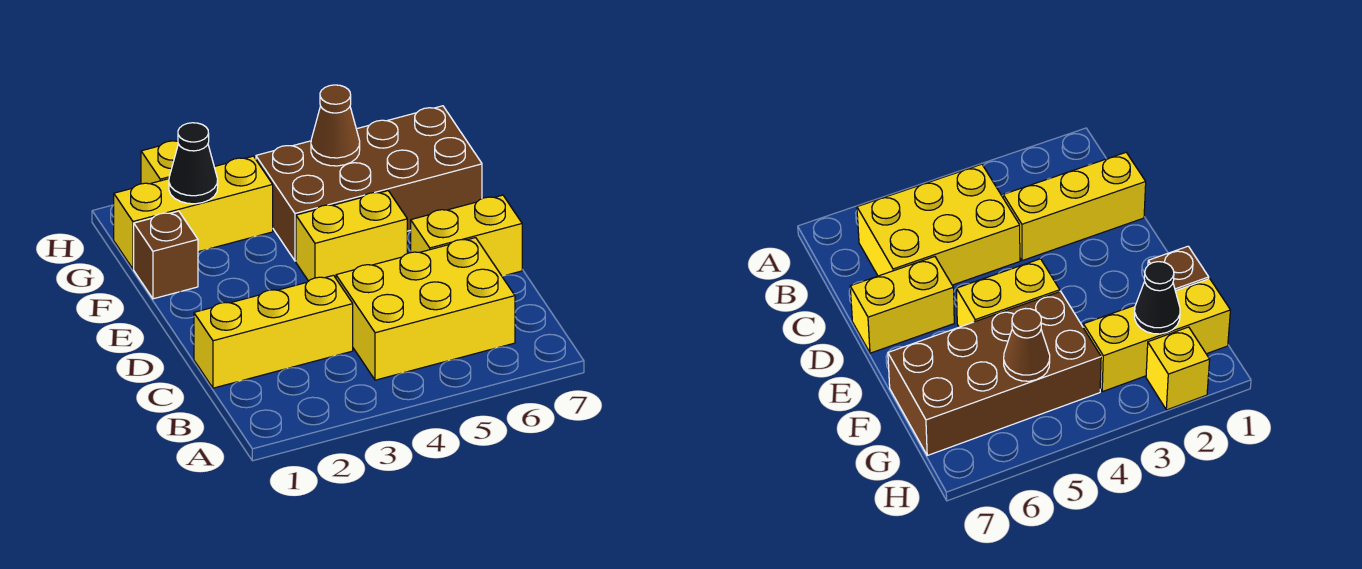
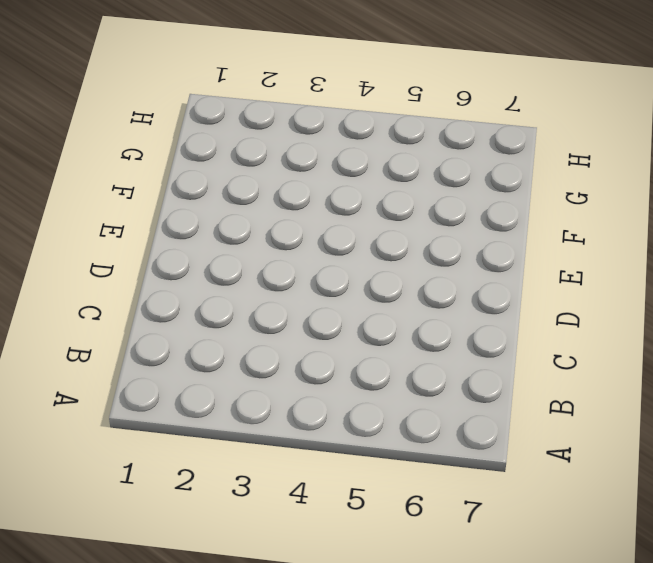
none -> yellow 2x3 brick [336,238,515,380]
none -> yellow 1x3 brick [194,275,353,388]

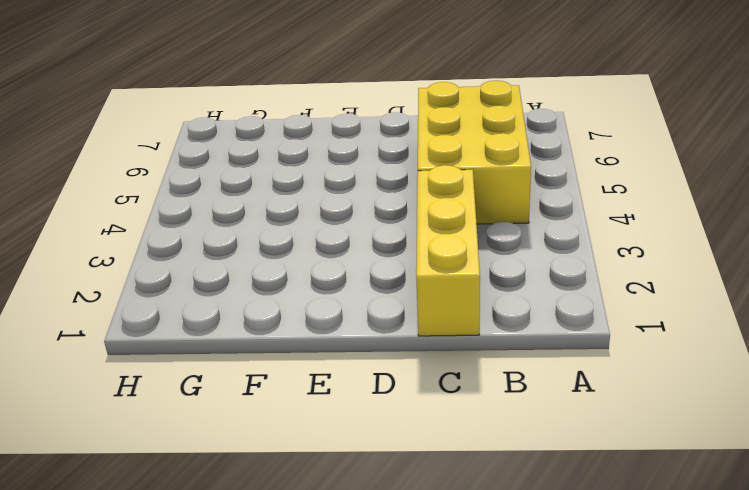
none -> yellow 1x2 brick [411,195,522,276]
none -> yellow 1x2 brick [296,191,407,281]

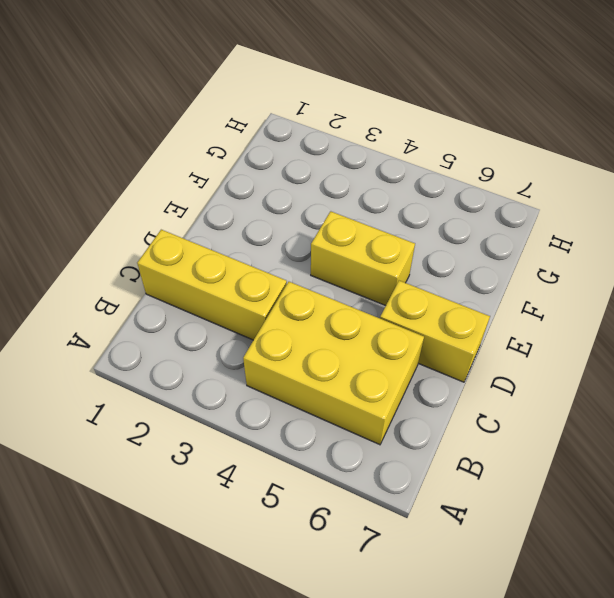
none -> brown 1x1 brick [134,211,198,299]
none -> brown 2x4 brick [256,106,482,261]

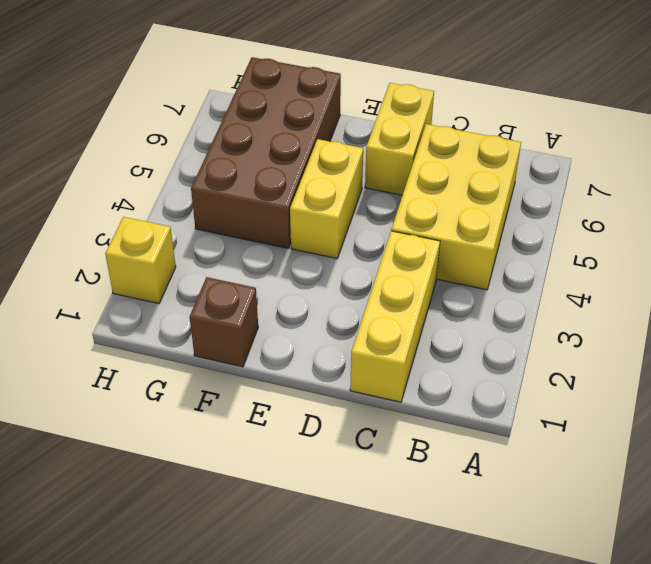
none -> yellow 1x3 brick [114,156,273,269]
none -> black 1x1 cone [169,123,218,204]

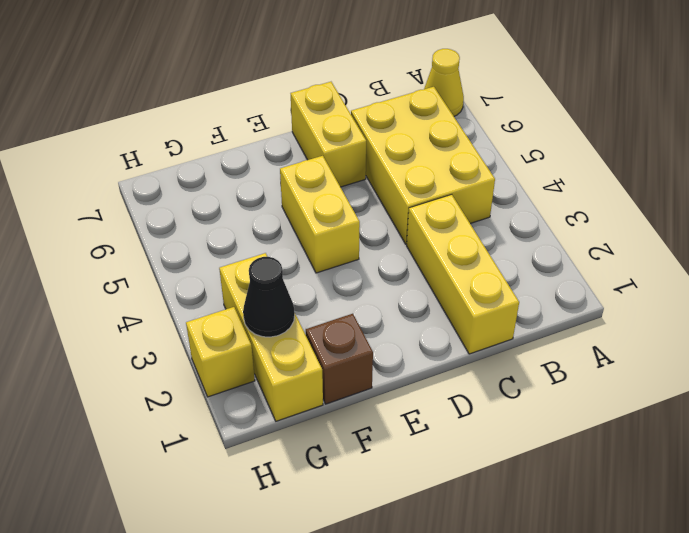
yellow 1x1 cone [424,49,464,116] -> none
none -> brown 2x4 brick [256,106,482,261]
none -> brown 1x1 cone [311,85,360,166]

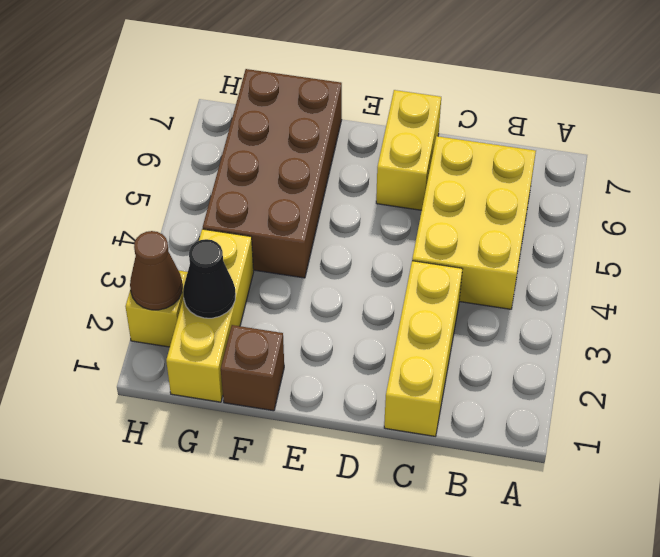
brown 1x1 cone [130,231,182,310] -> brown 1x1 cone moved to [311,85,360,166]
none -> yellow 1x2 brick [296,191,407,281]

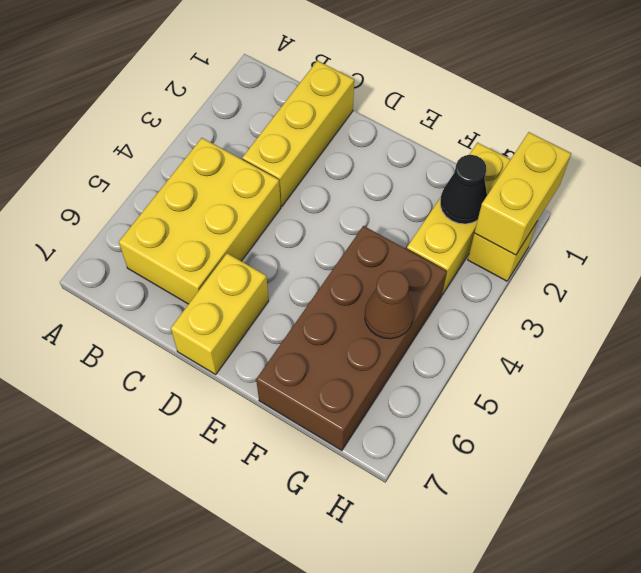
yellow 1x2 brick [475,132,571,255] -> yellow 1x2 brick moved to [296,191,407,281]
none -> brown 1x1 brick [134,211,198,299]

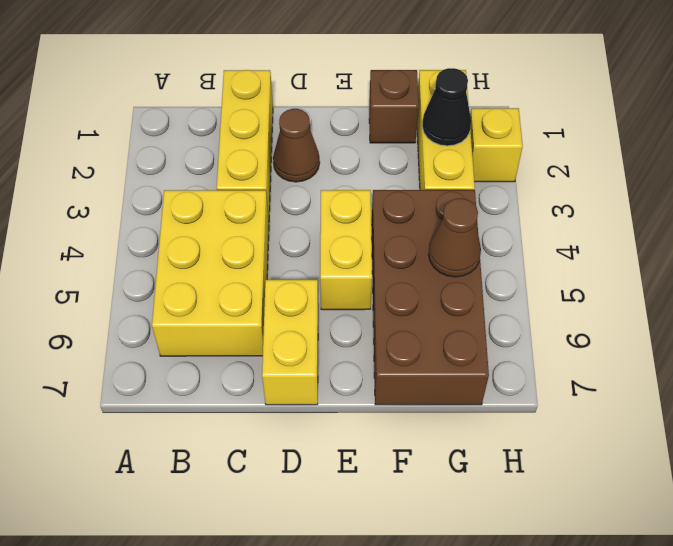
brown 1x1 cone [273,109,320,182] -> none

